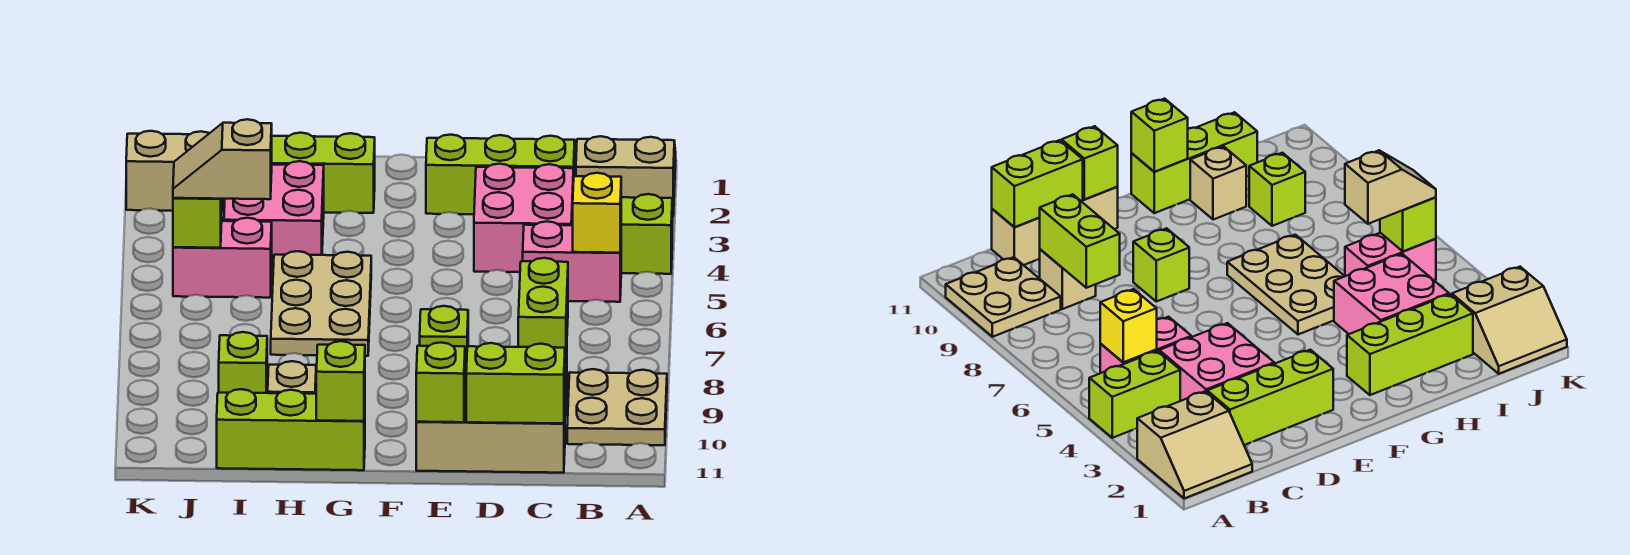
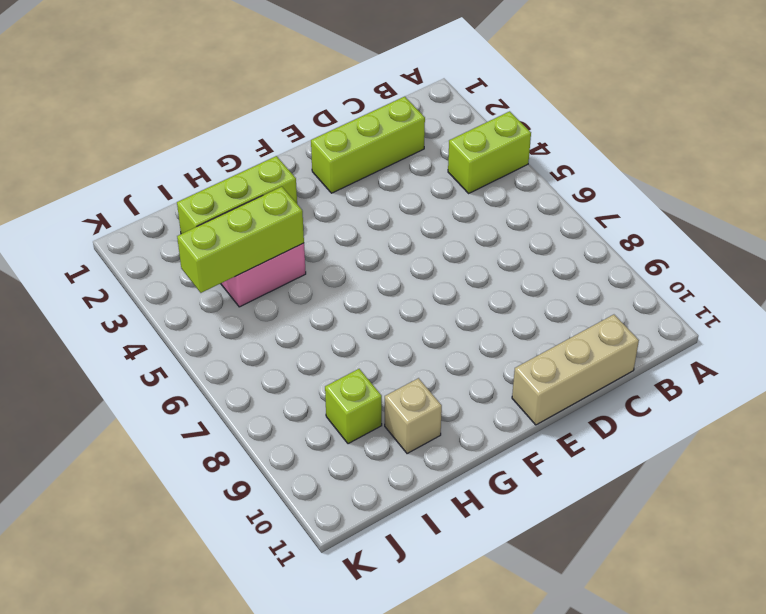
lime 1x3 brick [177,187,304,293] -> lime 1x3 brick moved to [217,389,365,470]
none -> tan 2x2 slope [576,136,676,217]
none -> tan 2x2 plate [567,369,667,445]
none -> pink 1x2 brick [523,221,621,302]

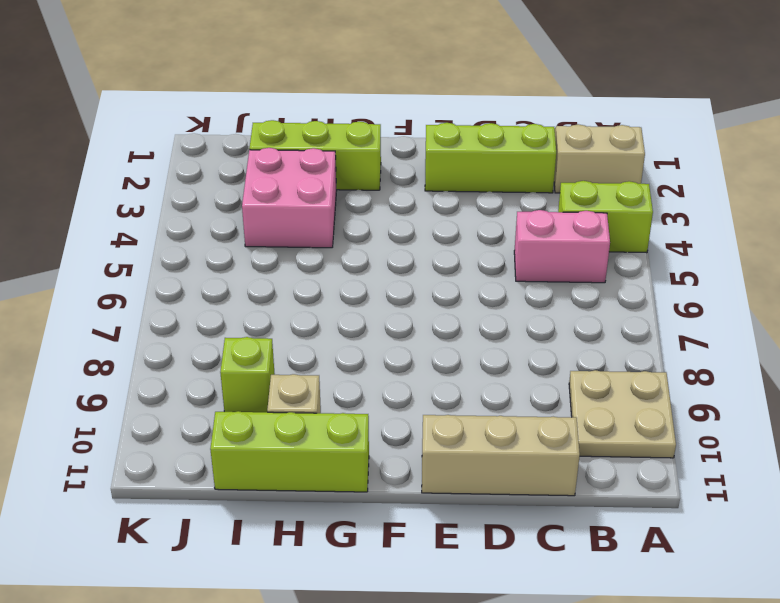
none -> pink 2x2 brick [474,164,573,272]
none -> tan 1x1 brick [1040,249,1096,309]
none -> lime 1x1 brick [420,306,468,386]

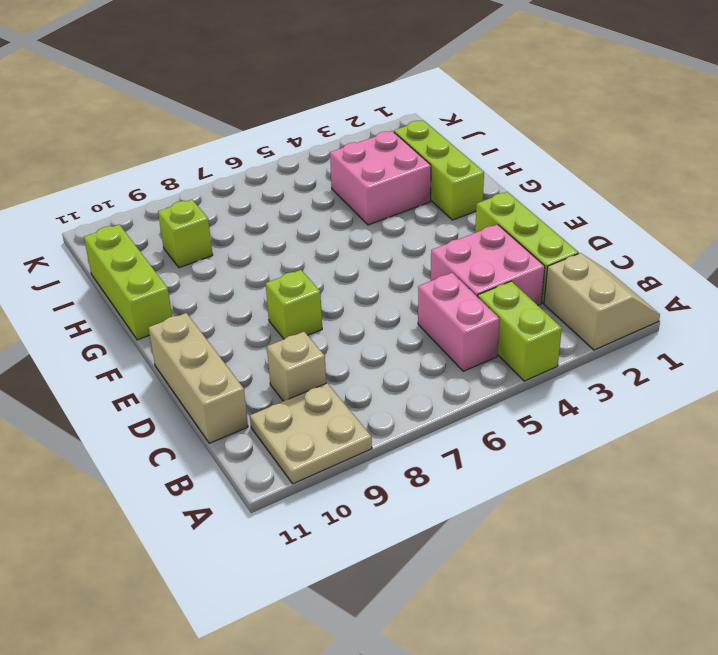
none -> tan 2x3 plate [271,251,371,356]
none -> tan 1x1 brick [268,361,317,394]
none -> pink 1x2 brick [173,218,272,298]

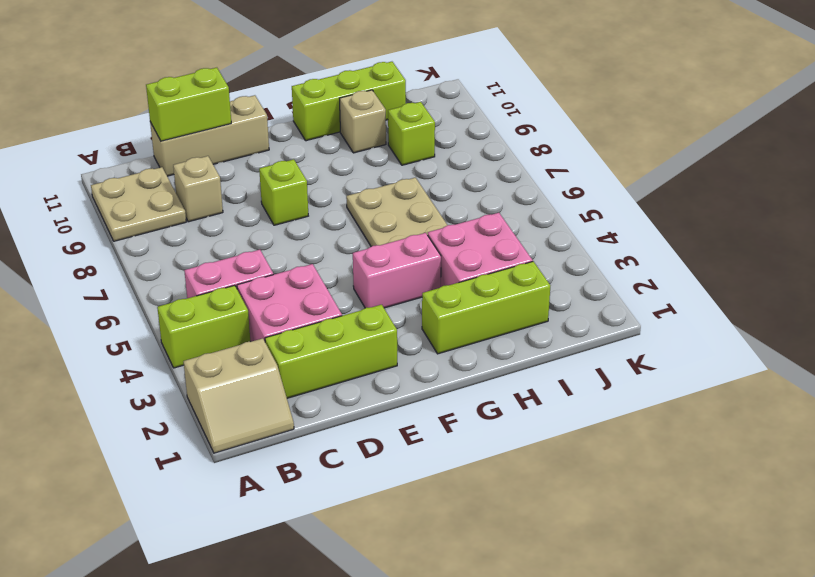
pink 1x2 brick [353,233,441,308] -> pink 1x2 brick moved to [173,218,272,298]
none -> tan 2x2 slope [126,131,224,211]
none -> yellow 1x1 brick [573,173,621,253]
none -> lime 1x2 brick [518,258,568,366]

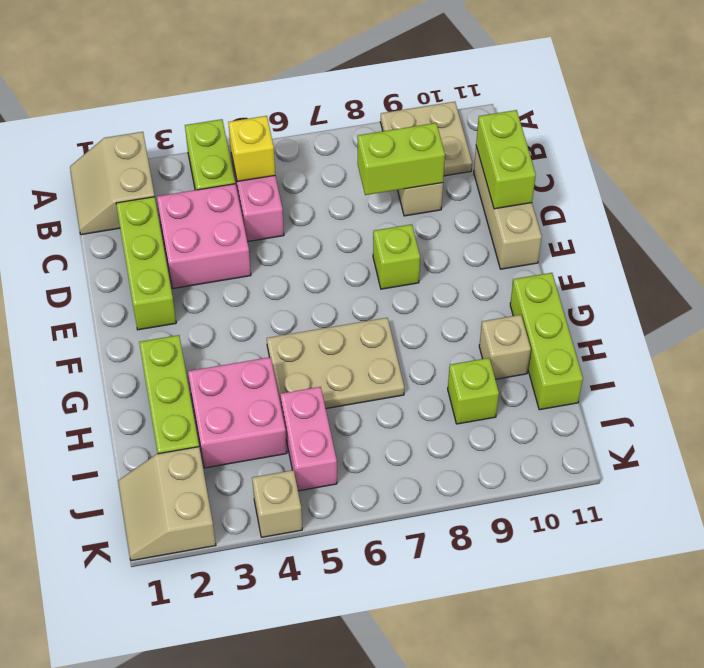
tan 1x1 brick [252,470,302,537] -> none
none -> lime 1x1 brick [416,343,465,422]
none -> lime 1x1 brick [316,341,365,421]
none -> lime 1x1 brick [173,198,222,248]

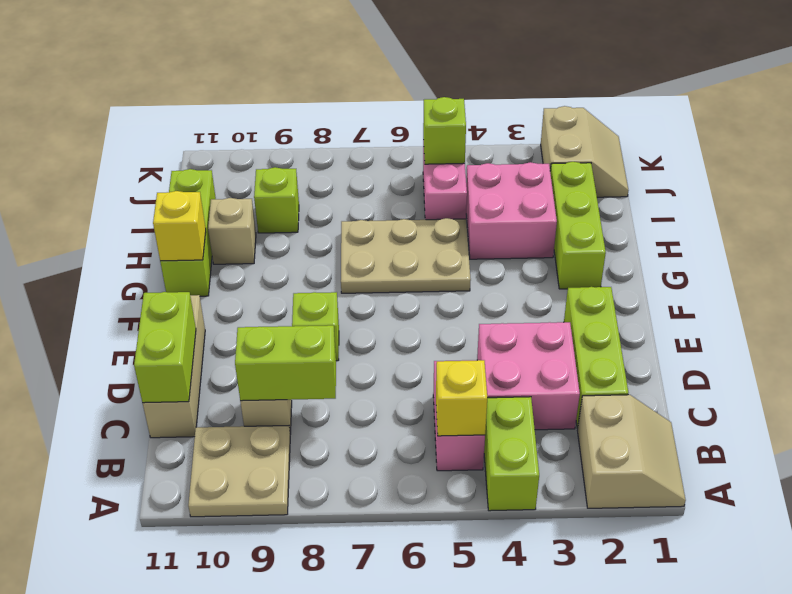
yellow 1x1 brick [153,191,206,261] -> lime 1x1 brick [316,341,365,421]
none -> lime 1x1 brick [416,343,465,422]
none -> tan 1x2 slope [173,119,272,199]

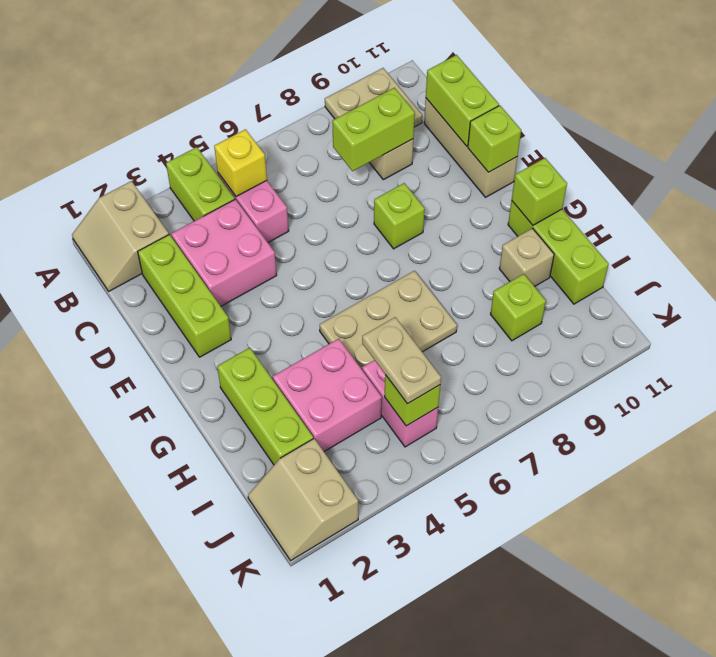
tan 1x2 plate [362,317,441,404] -> tan 1x2 slope [173,119,272,199]

